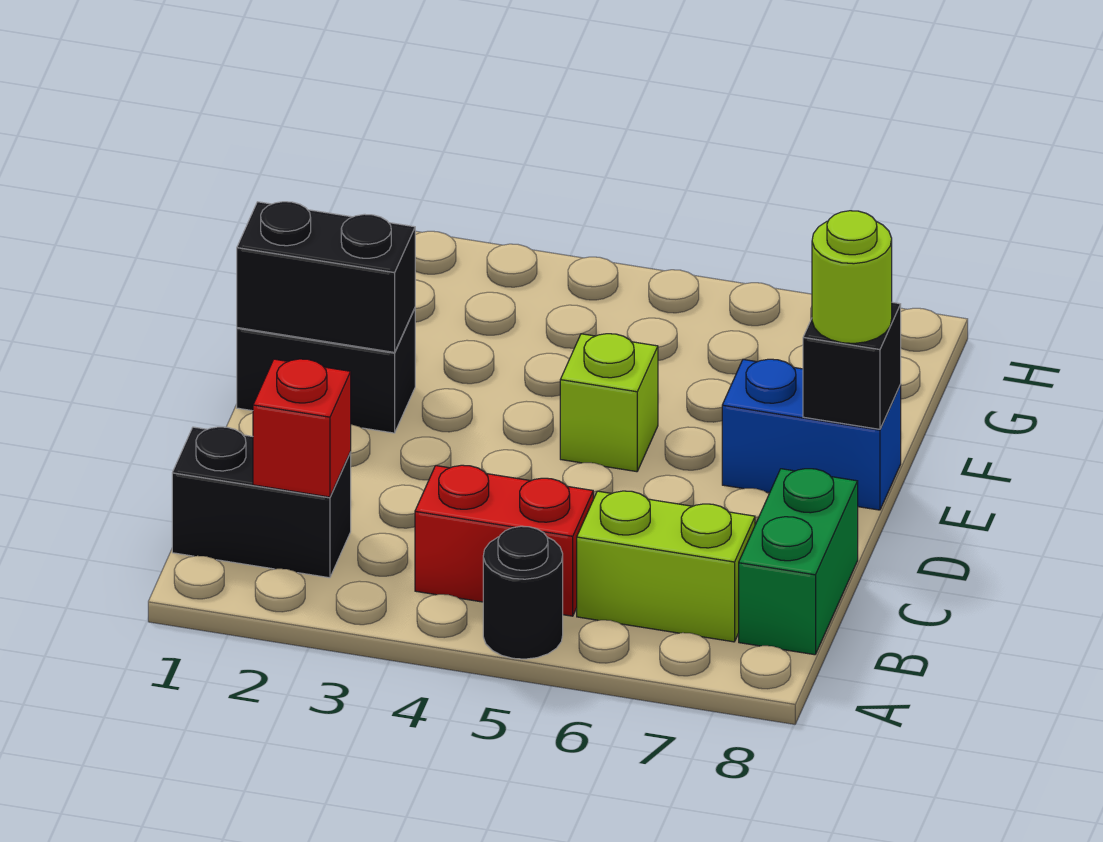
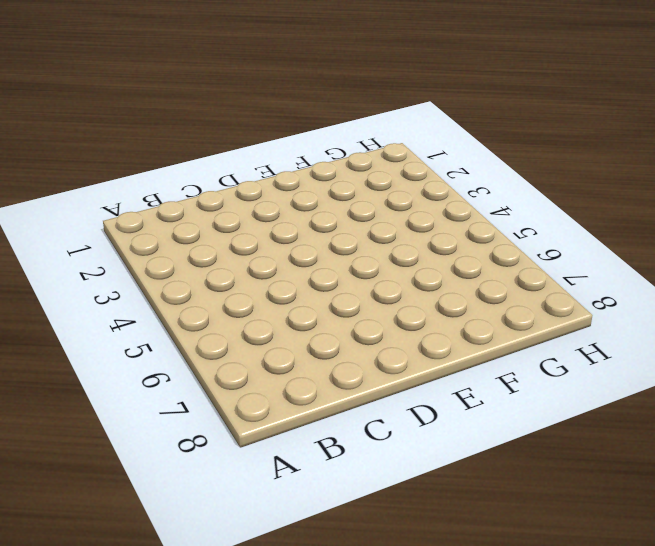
none -> black 1x1 round brick [483,526,563,659]
none -> black 1x2 brick [172,427,351,578]
none -> red 1x2 brick [415,465,593,616]

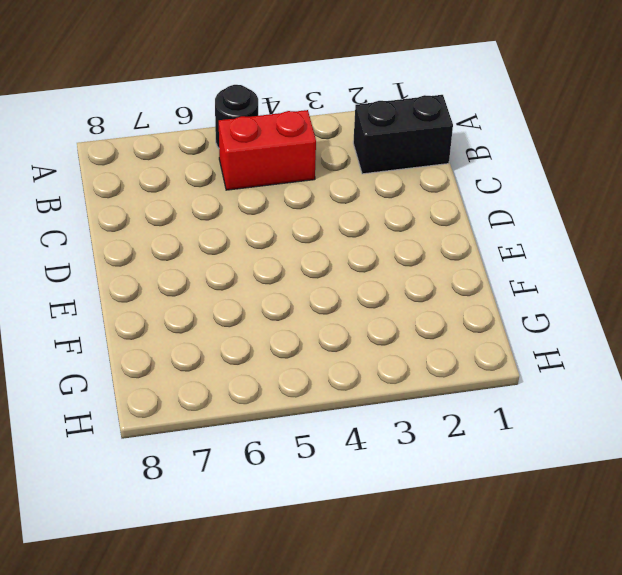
none -> lime 1x2 brick [577,491,755,642]
none -> green 1x2 brick [739,469,858,655]
none -> black 1x2 brick [237,309,415,433]

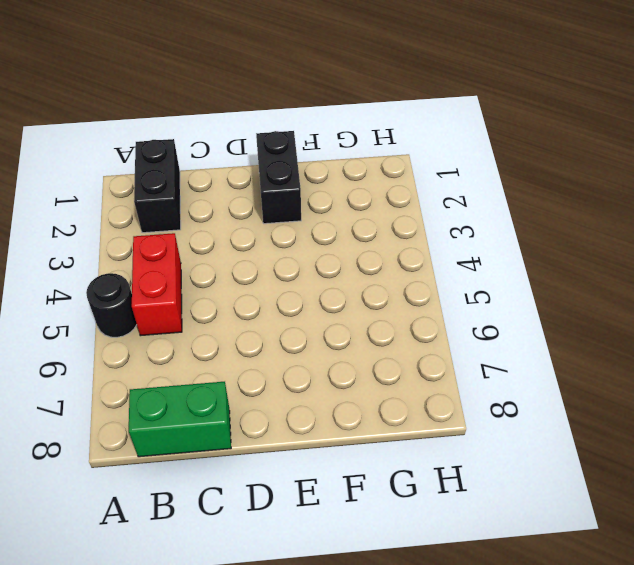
none -> lime 1x2 brick [577,491,755,642]
none -> lime 1x1 brick [560,334,658,472]
none -> blue 1x2 brick [722,359,901,510]

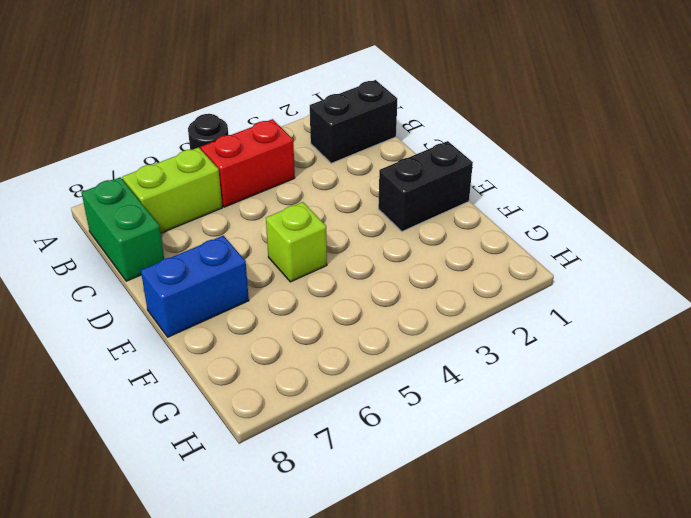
none -> red 1x1 brick [253,359,351,497]
none -> black 1x2 brick [237,202,415,352]
none -> black 1x1 brick [803,302,901,429]

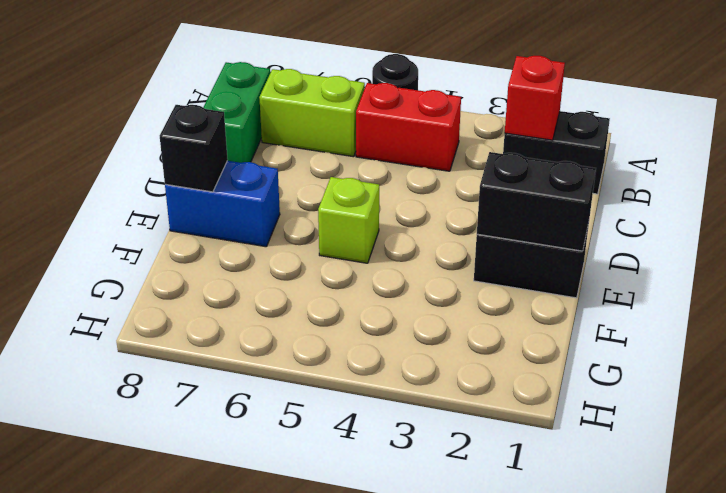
none -> lime 1x1 round brick [812,211,892,343]

